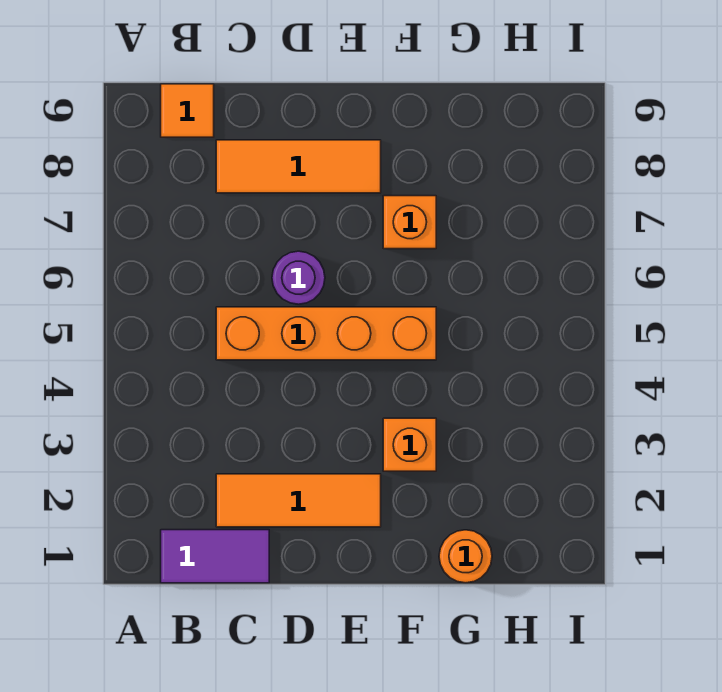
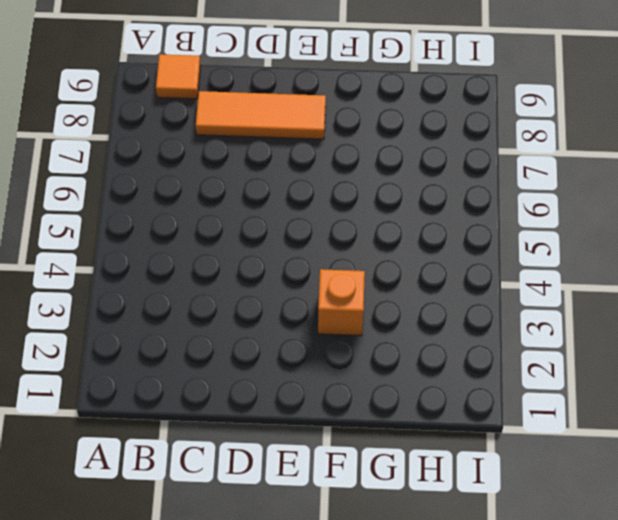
none -> purple 1x2 tile [161,530,269,583]
none -> orange 1x3 tile [216,474,381,527]

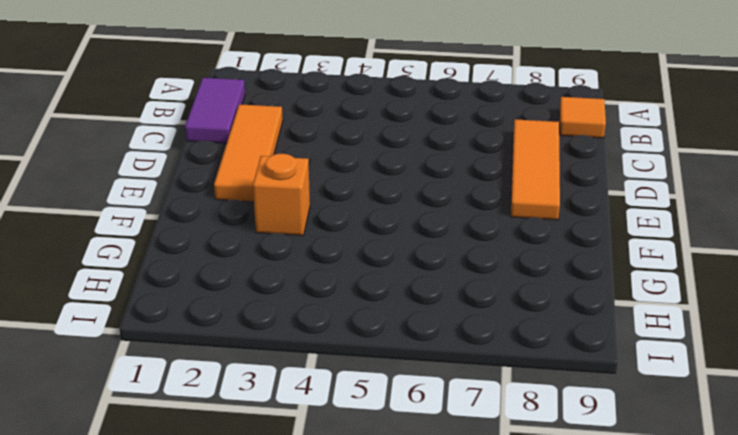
none -> orange 1x4 brick [216,307,436,360]
none -> purple 1x1 round brick [272,251,325,304]

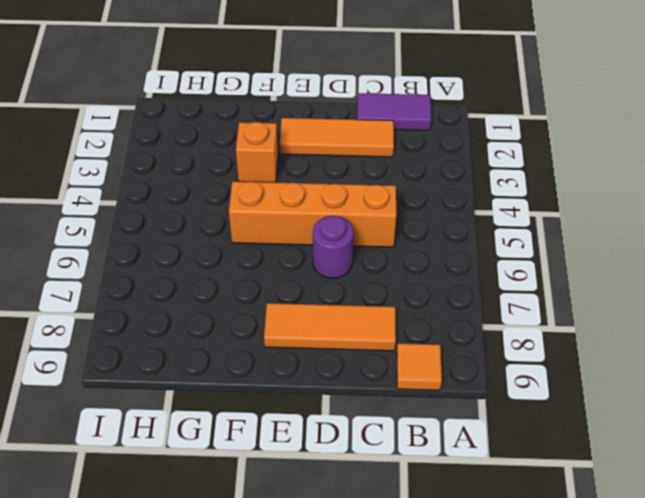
none -> orange 1x1 brick [383,196,436,249]
none -> orange 1x1 round brick [439,530,492,583]

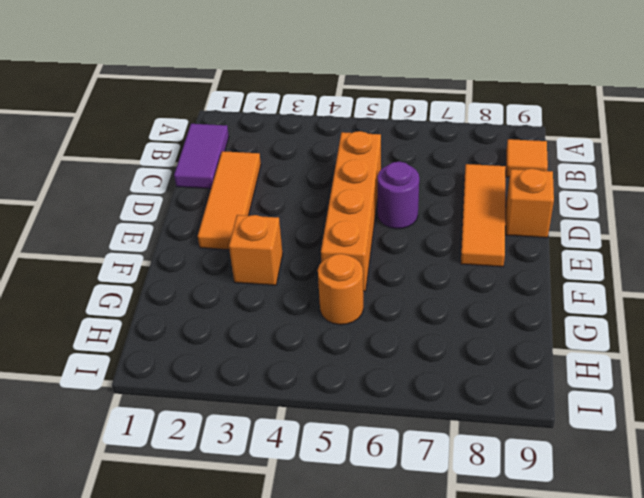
orange 1x1 brick [506,168,554,238] -> orange 1x1 brick moved to [383,196,436,249]
orange 1x1 round brick [318,254,363,325] -> orange 1x1 round brick moved to [439,530,492,583]

